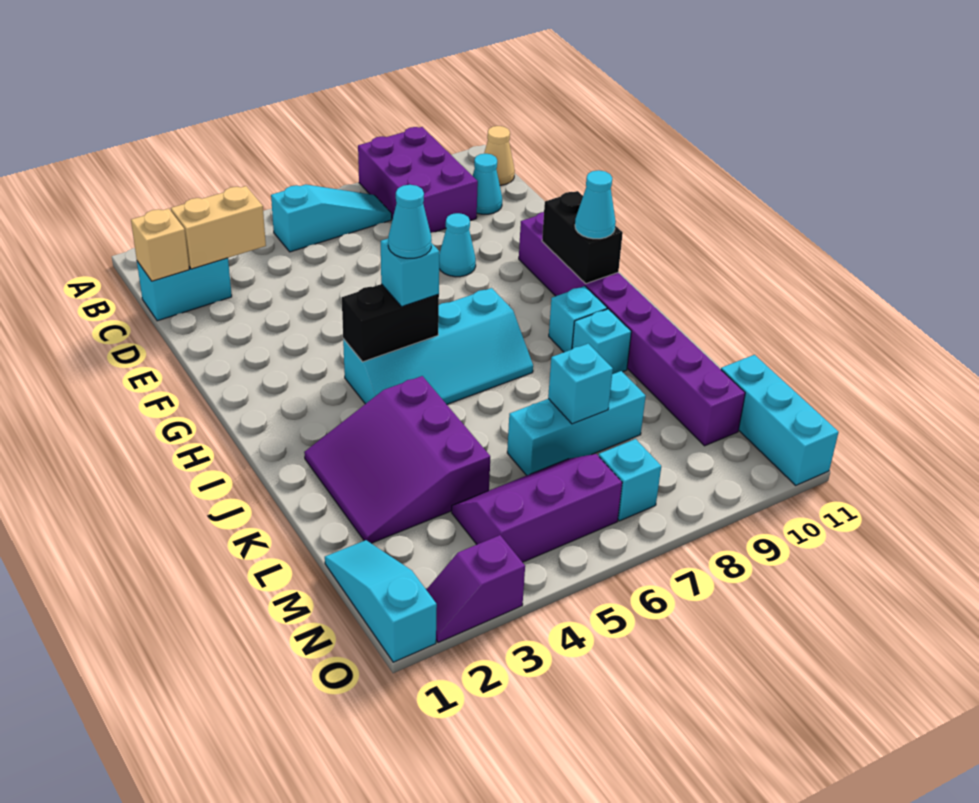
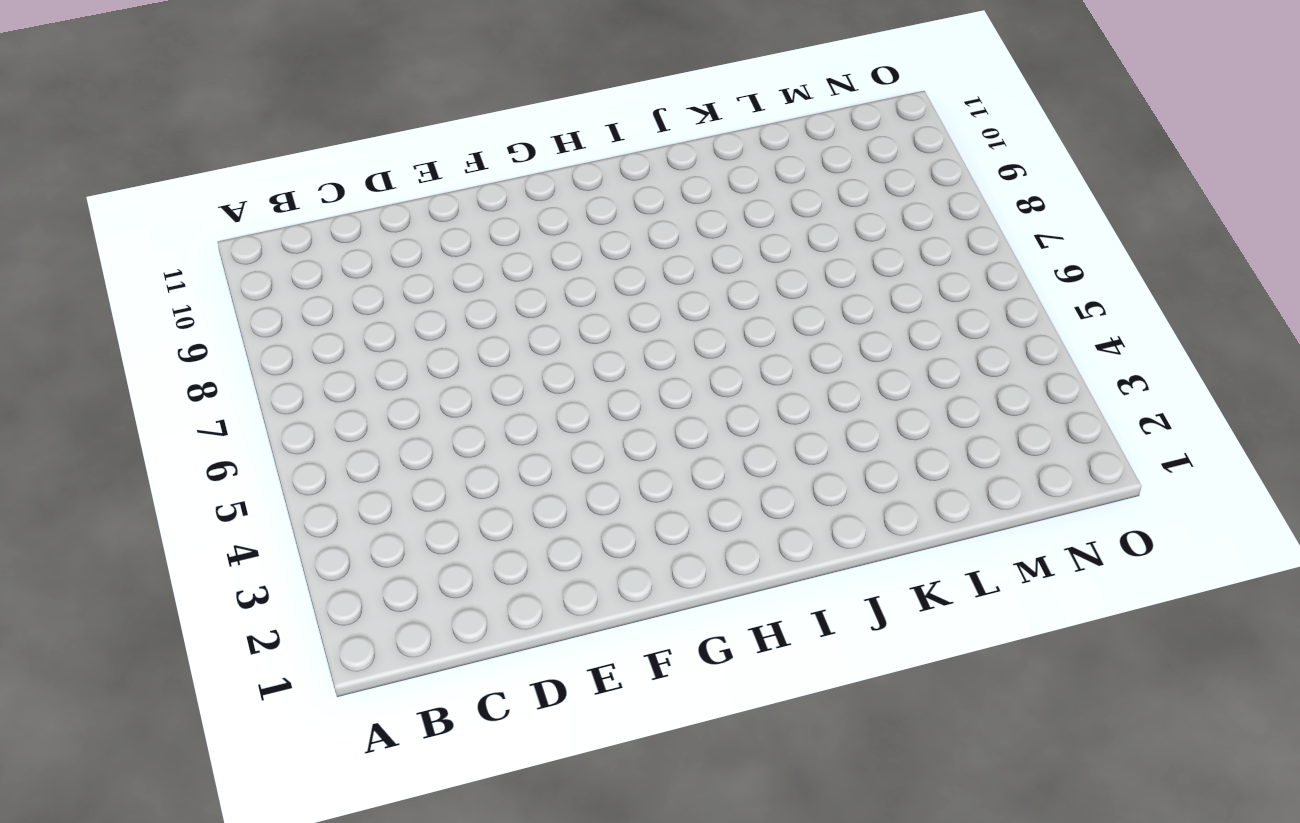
none -> purple 2x3 brick [358,127,478,233]
none -> cyan 1x3 slope [271,184,392,252]
none -> tan 1x1 cone [484,126,515,185]

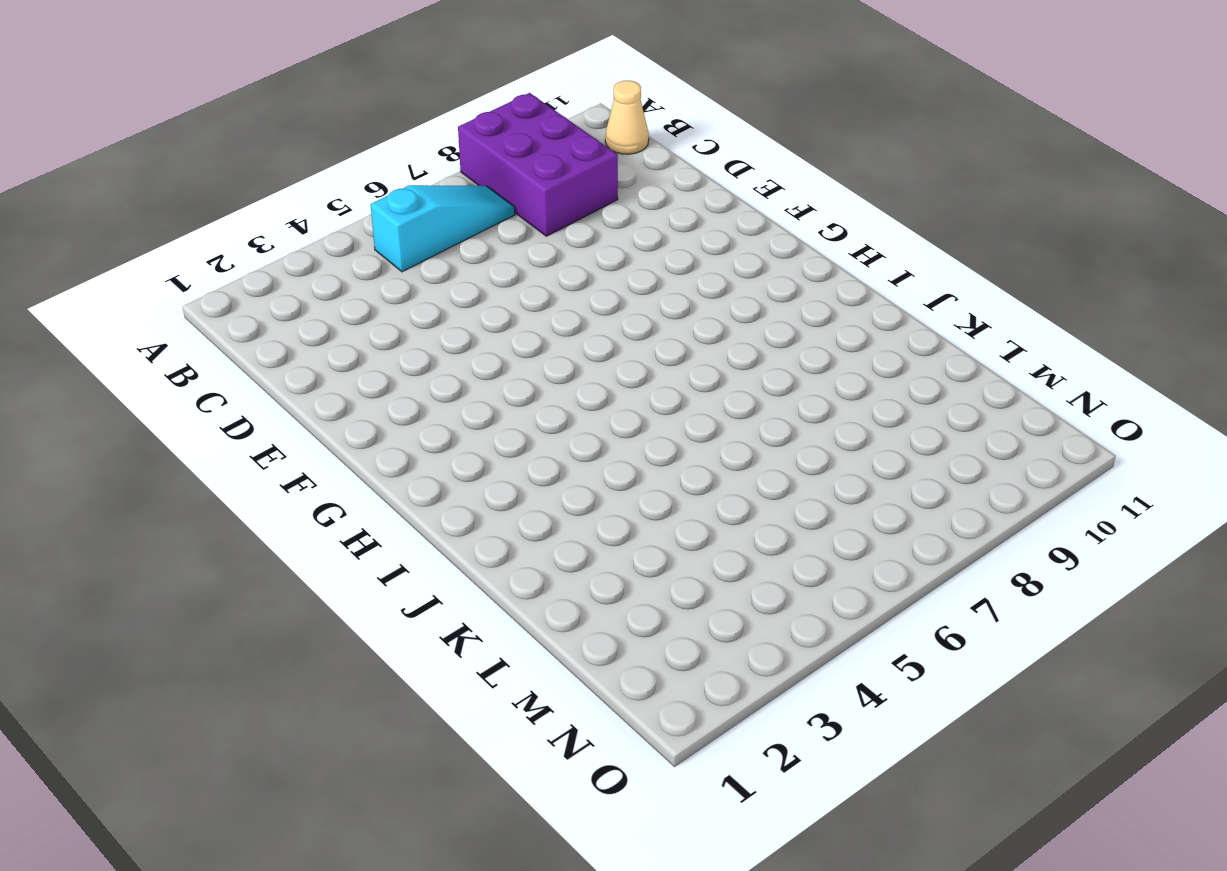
none -> cyan 1x2 brick [137,258,232,321]
none -> cyan 1x1 cone [473,154,502,214]
none -> cyan 1x1 cone [439,213,476,277]

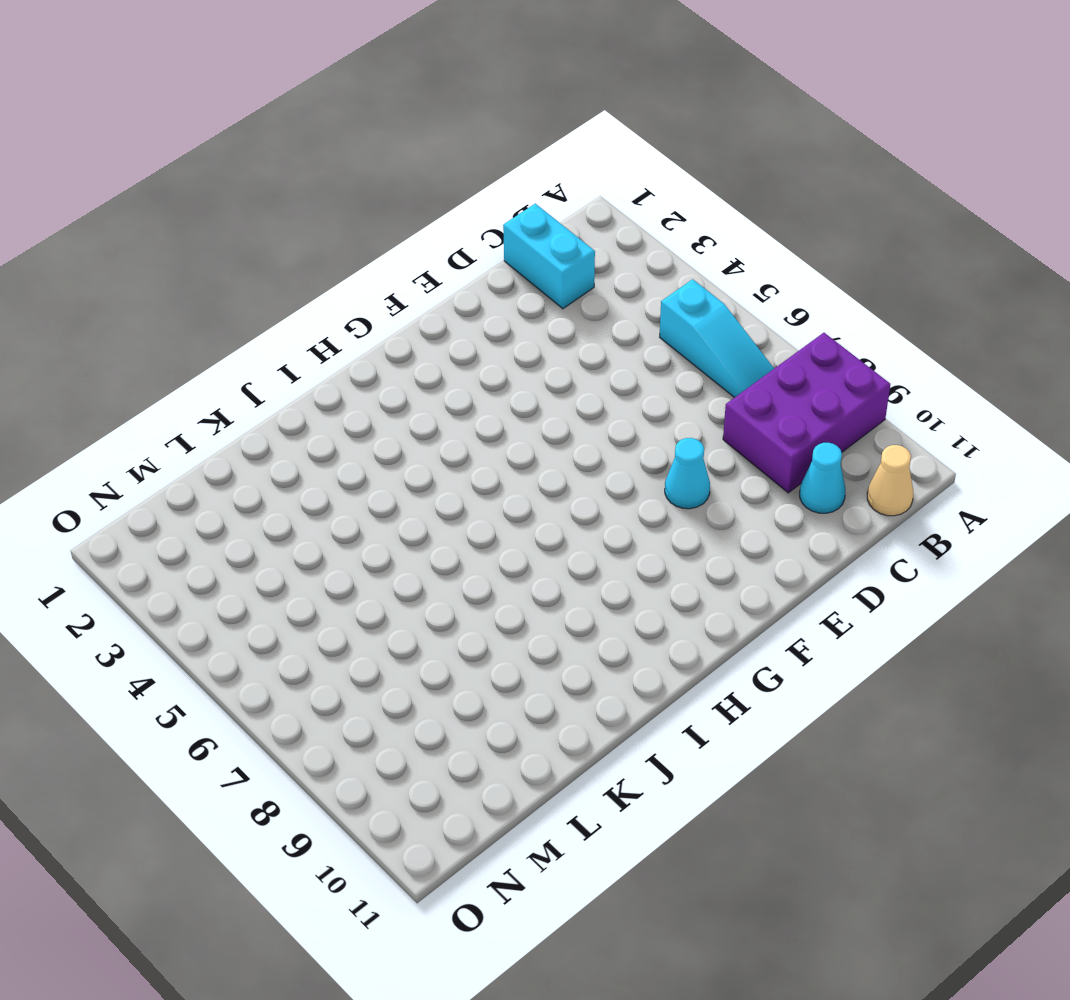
none -> purple 1x8 brick [519,212,745,446]
none -> cyan 2x4 slope [343,288,533,404]
none -> cyan 1x1 brick [549,286,607,352]

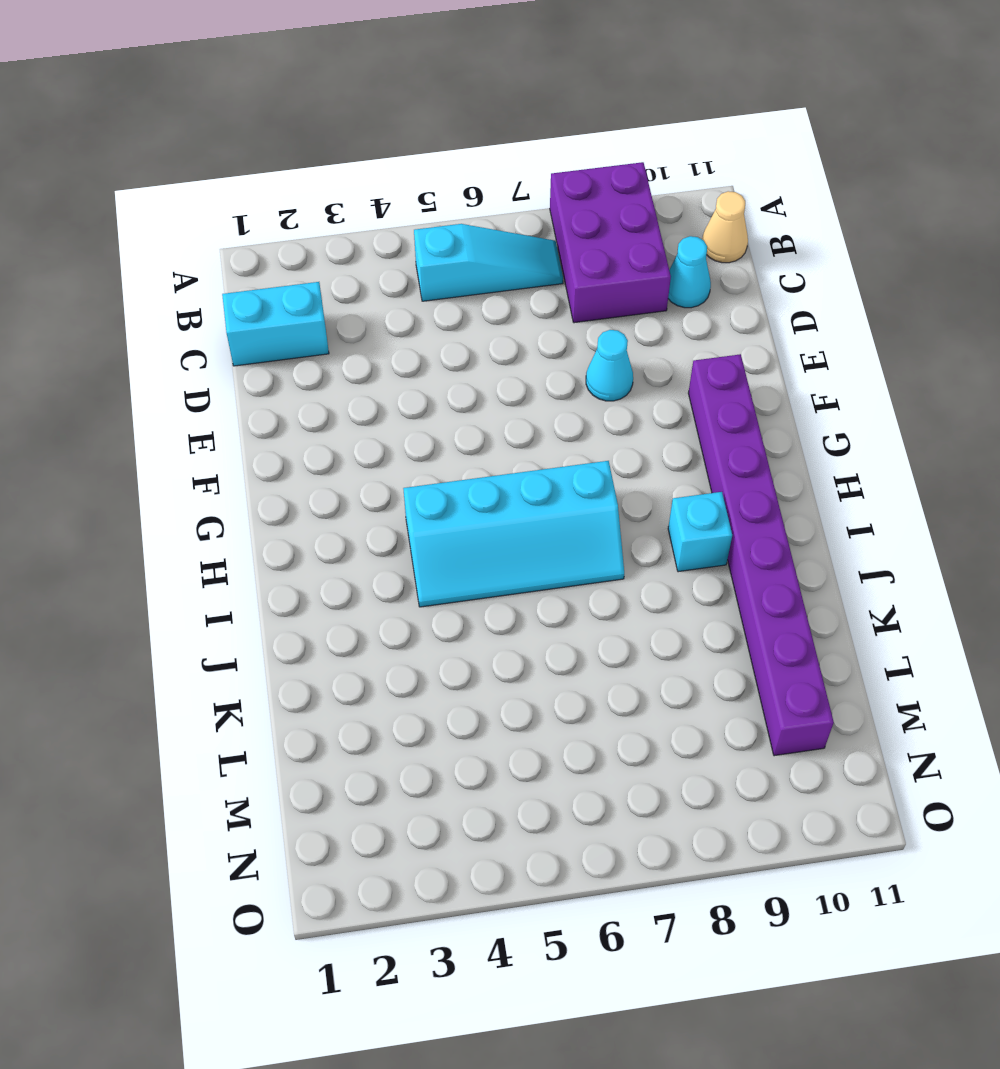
none -> purple 3x3 slope [304,376,490,543]
none -> cyan 1x1 brick [572,309,631,374]
none -> cyan 1x3 brick [507,371,646,475]

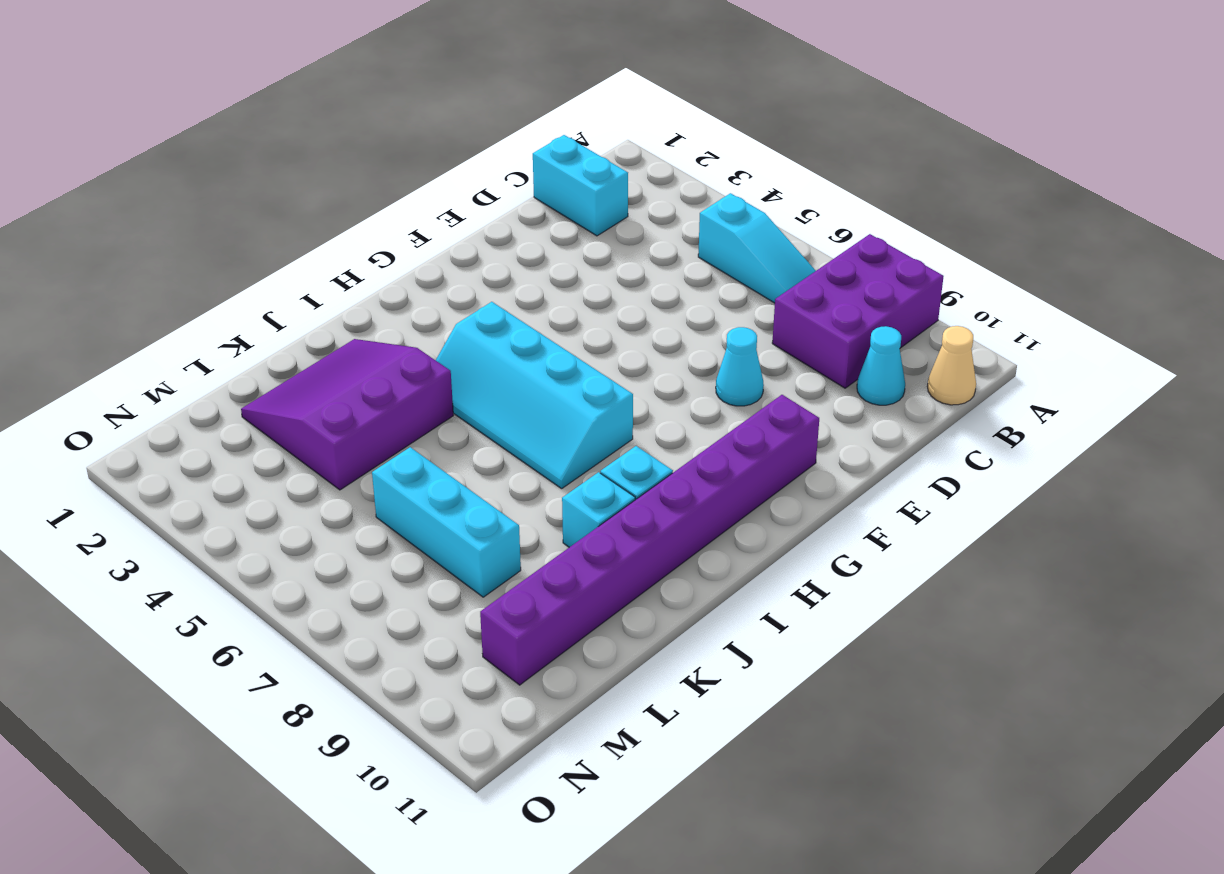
none -> cyan 1x3 slope [325,540,437,662]
none -> purple 2x3 slope [452,454,622,562]
none -> cyan 1x3 brick [721,355,839,485]

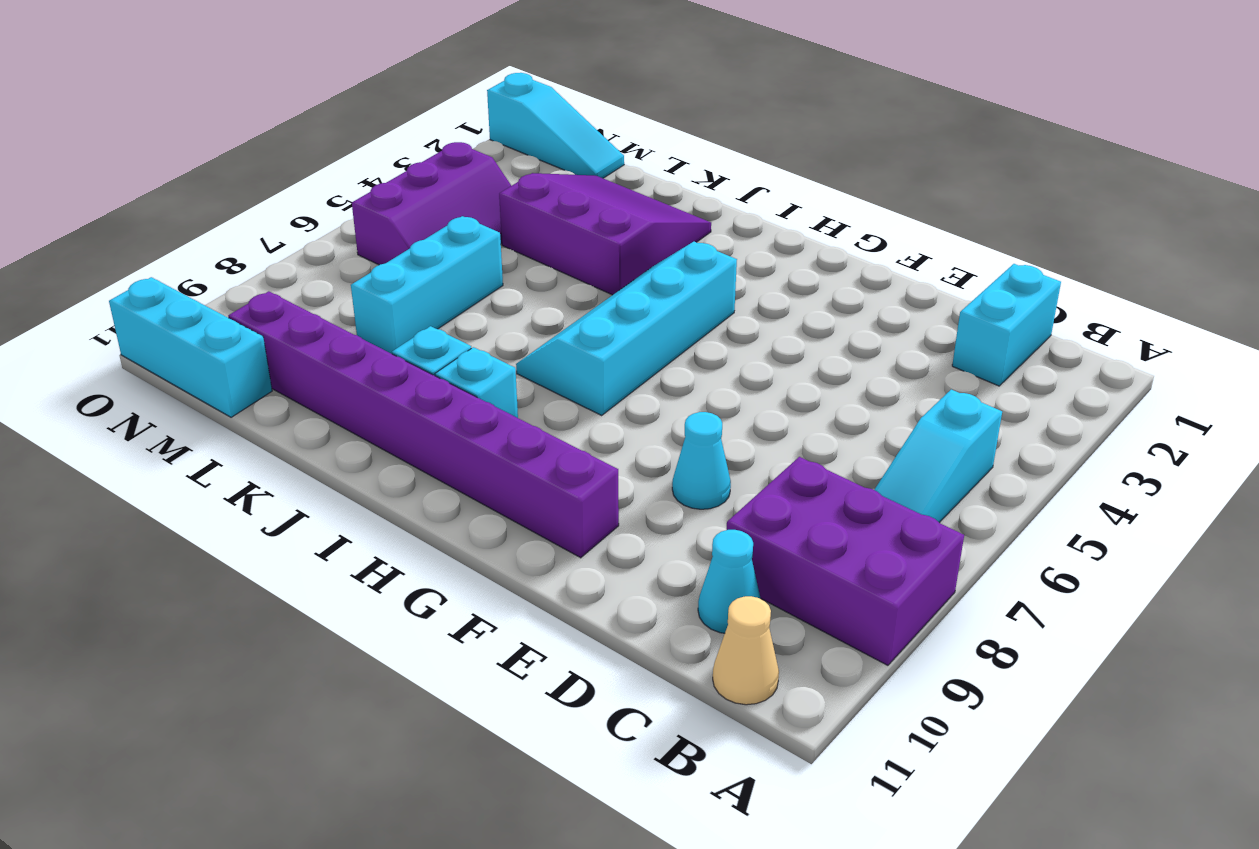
none -> cyan 1x1 brick [599,439,661,521]
none -> purple 1x2 slope [426,535,525,643]
none -> tan 1x1 brick [131,209,189,281]

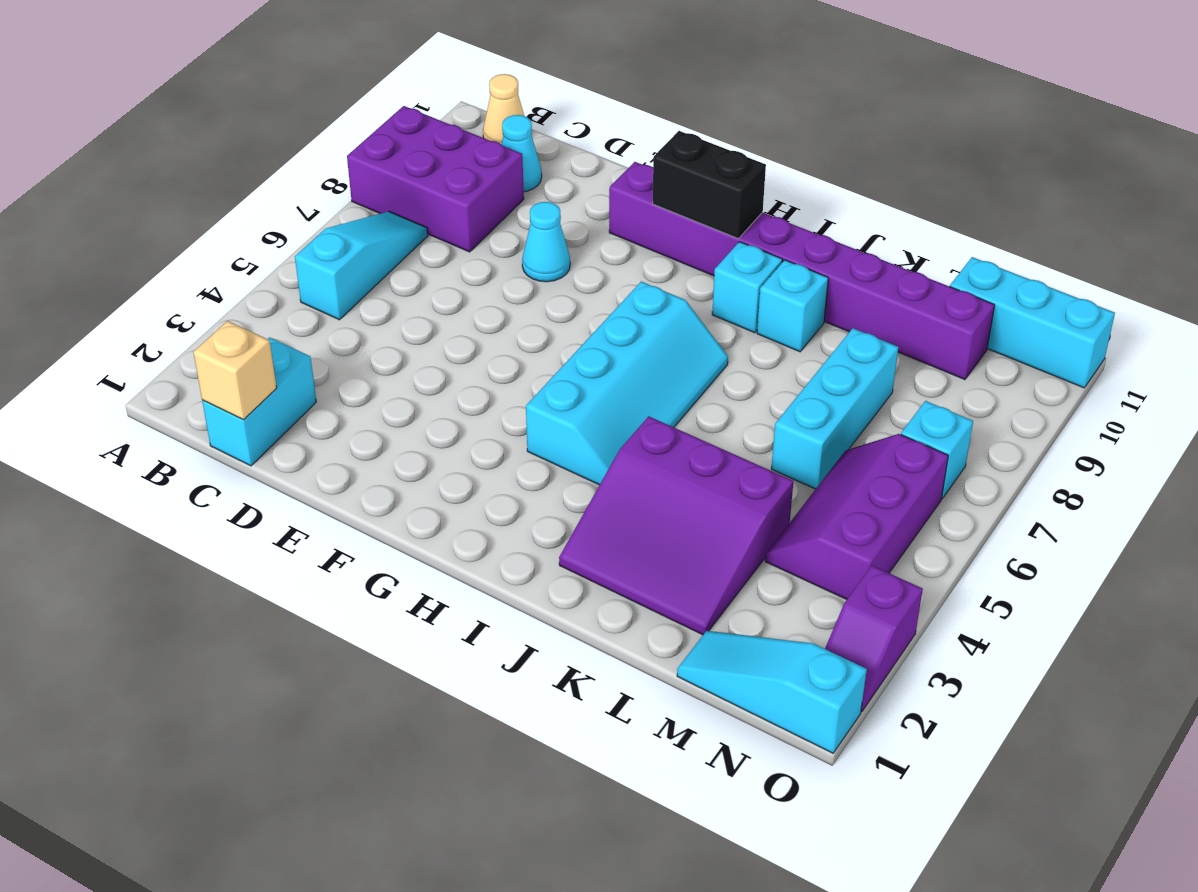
none -> tan 1x2 brick [171,186,266,269]
none -> black 1x2 brick [342,284,439,362]
none -> cyan 1x1 brick [548,344,613,424]

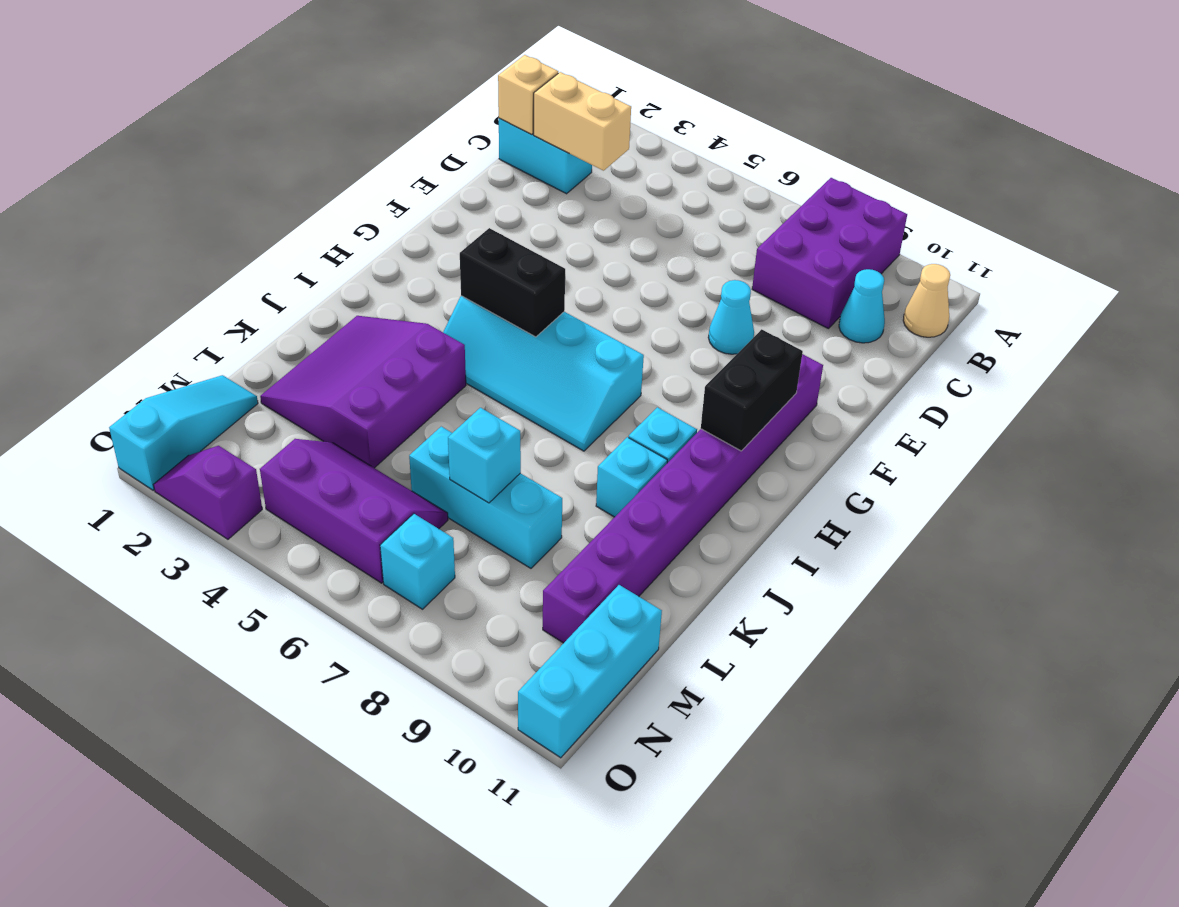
none -> cyan 1x3 slope [271,184,392,252]
none -> cyan 1x1 brick [381,239,439,307]
none -> cyan 1x1 cone [575,170,616,239]

